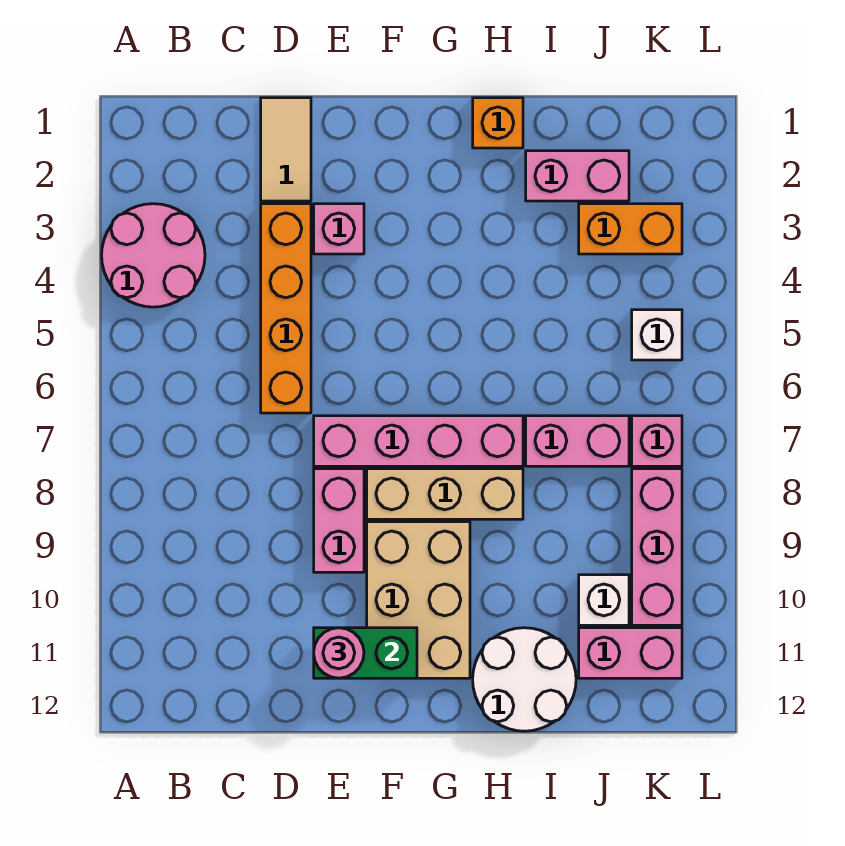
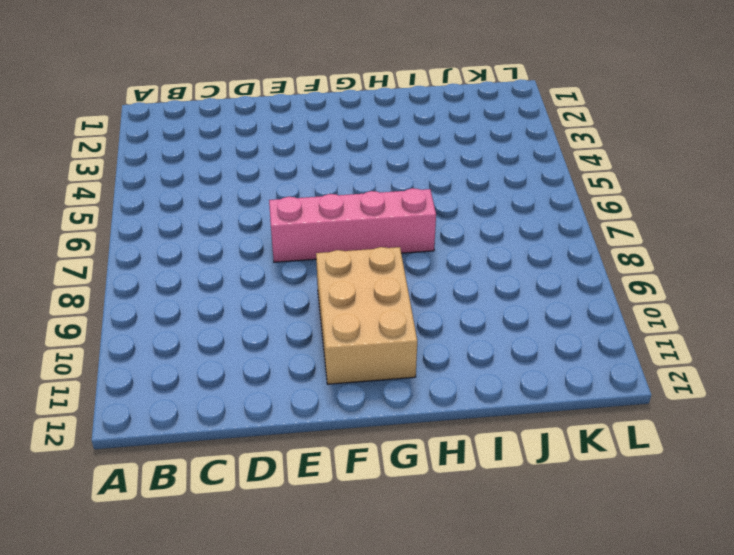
none -> pink 2x2 round brick [102,204,205,307]
none -> tan 1x2 tile [261,98,311,201]
none -> orange 1x4 brick [261,204,311,413]

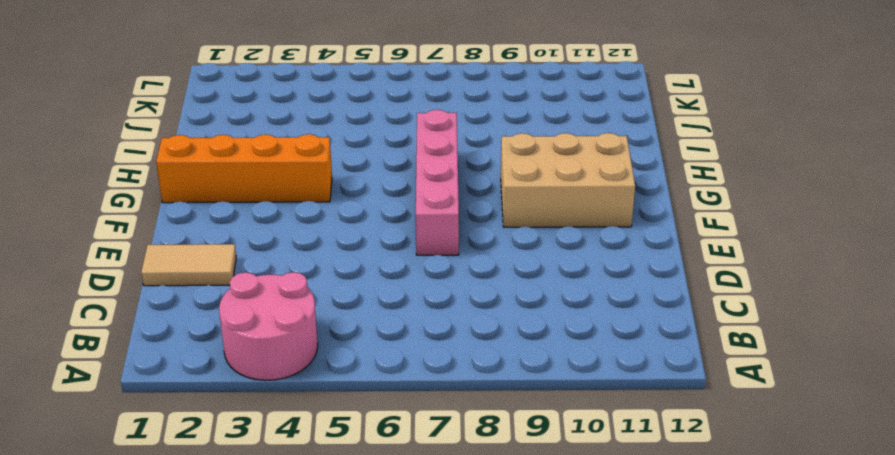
orange 1x4 brick [156,134,332,203] -> orange 1x4 brick moved to [261,204,311,413]
none -> pink 1x1 brick [314,204,364,254]
none -> pink 1x2 brick [314,469,364,572]
none -> tan 1x3 brick [367,469,523,519]

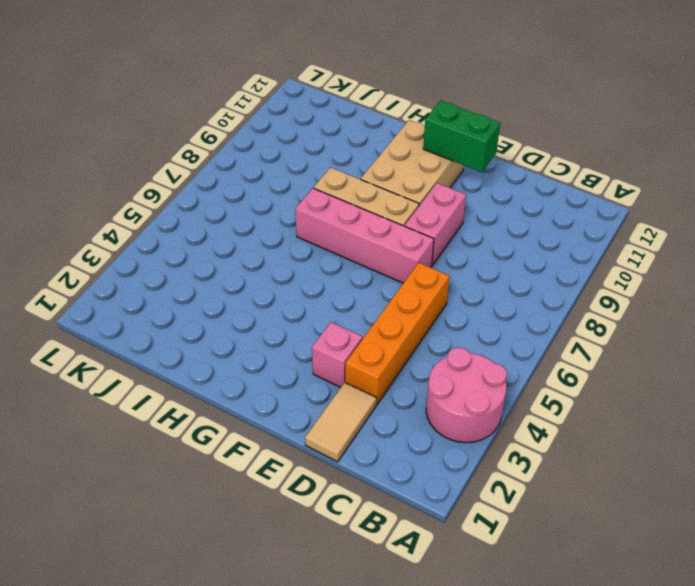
none -> orange 1x1 brick [473,98,523,148]
none -> white 2x2 round brick [473,628,576,731]
none -> pink 1x2 brick [526,151,629,201]

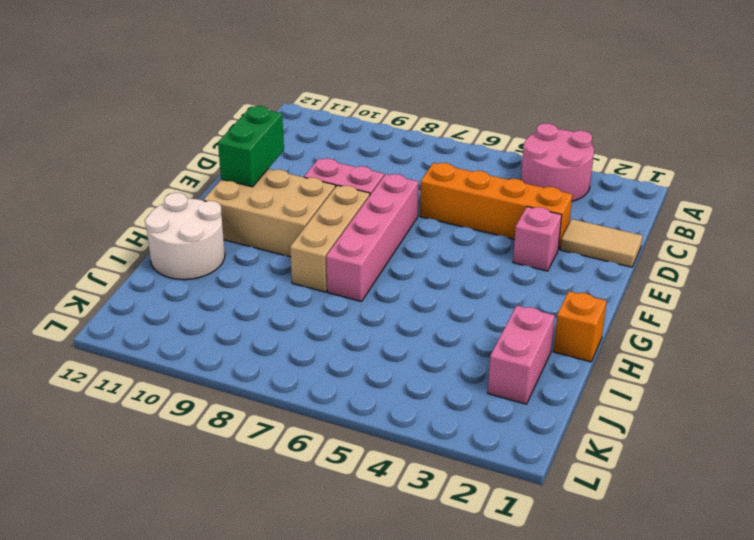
none -> pink 1x2 brick [526,416,629,466]
none -> orange 1x2 brick [579,204,682,254]
none -> white 1x1 brick [579,575,629,625]

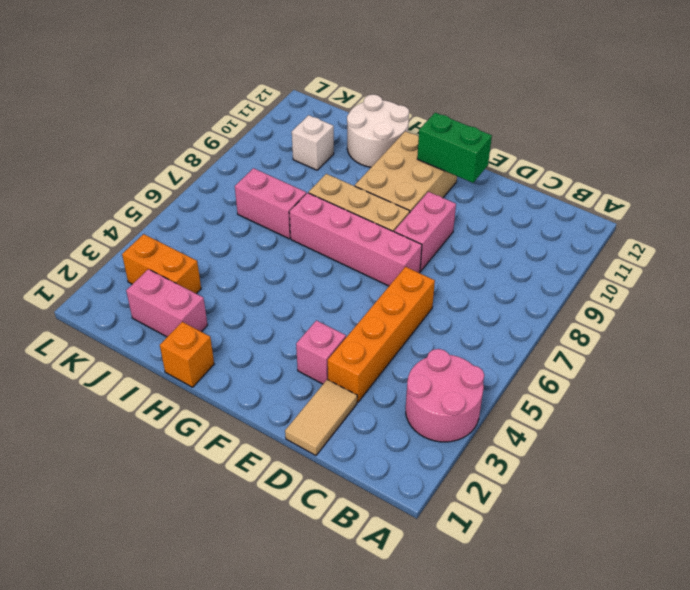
none -> pink 1x2 brick [579,628,682,678]
none -> white 1x1 brick [632,310,682,360]
none -> pink 1x1 brick [632,416,682,466]

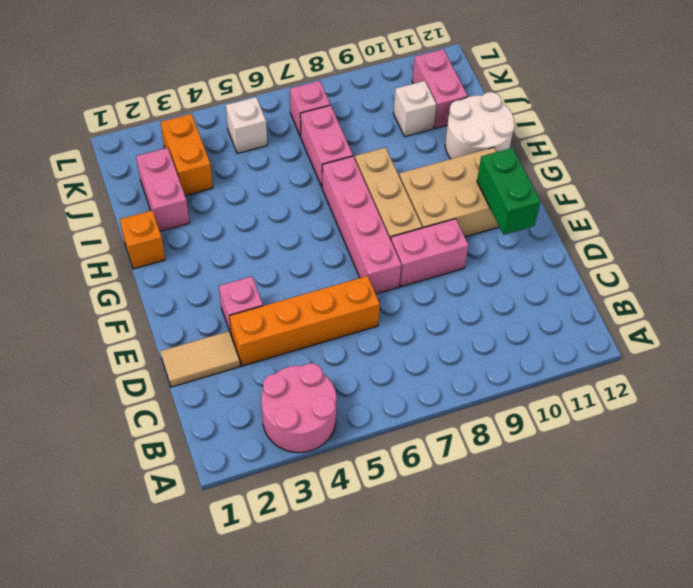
none -> pink 1x3 brick [632,469,682,625]
none -> pink 1x1 round brick [314,628,364,678]

